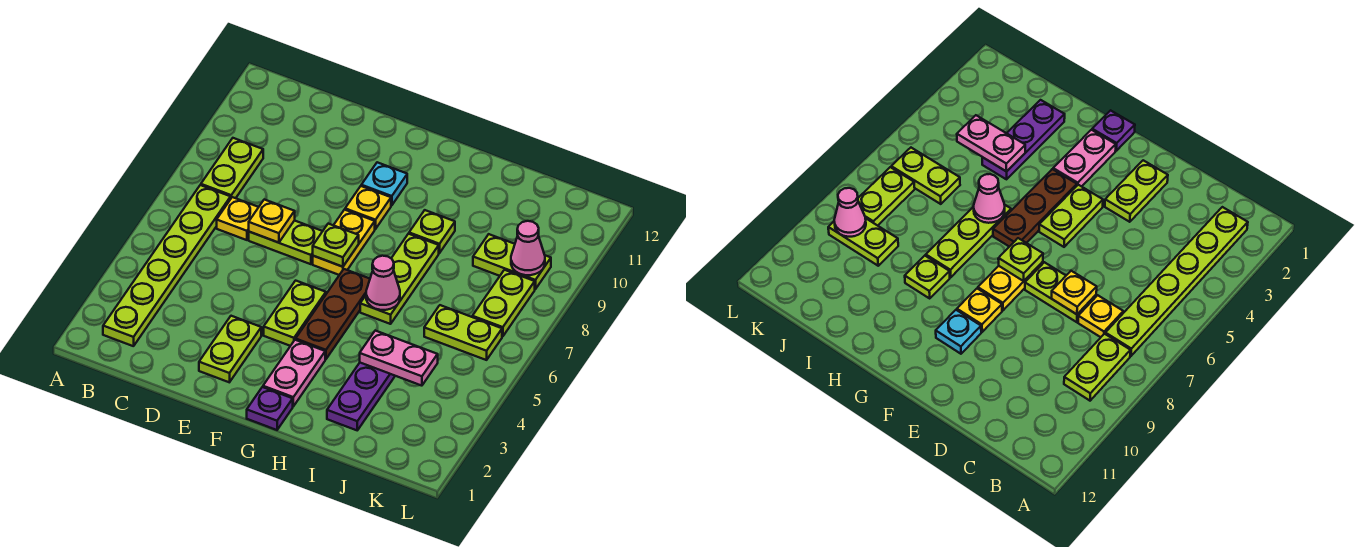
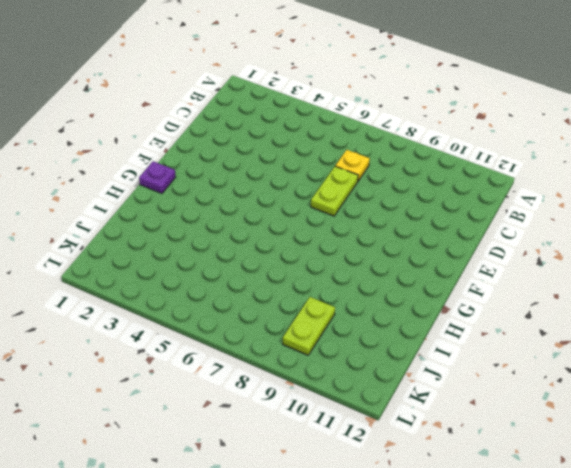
none -> lime 1x6 plate [103,185,231,346]
none -> lime 1x2 plate [201,138,263,198]
none -> lime 1x2 plate [199,316,261,382]

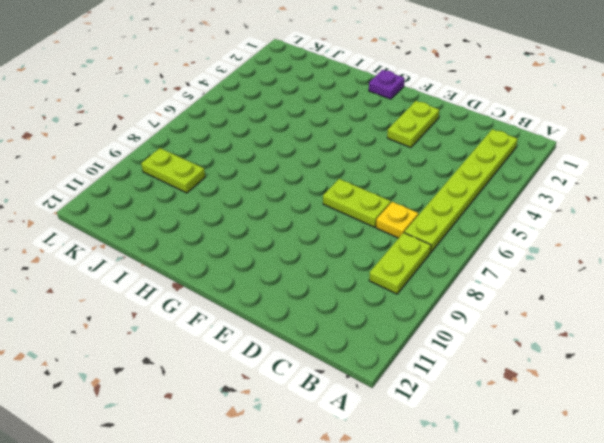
none -> lime 1x2 plate [264,281,326,346]
none -> yellow 1x2 plate [313,210,375,275]
none -> yellow 1x1 plate [345,186,391,229]

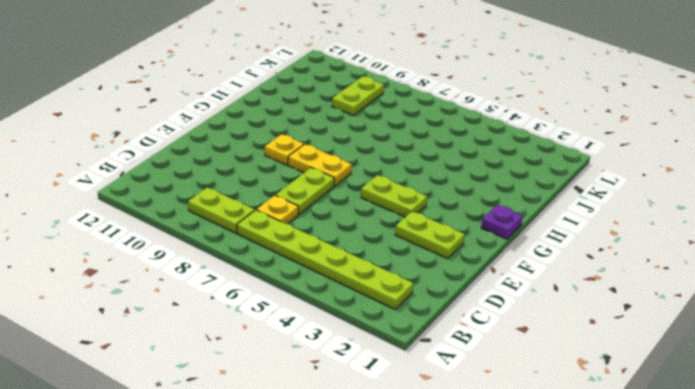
none -> cyan 1x1 plate [361,162,407,205]
none -> pink 1x2 plate [263,340,325,406]
none -> brown 1x3 plate [296,269,370,359]

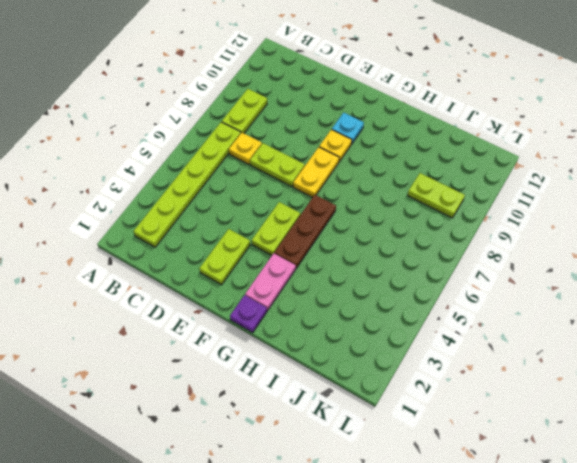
none -> lime 1x3 plate [360,234,439,324]
none -> lime 1x1 plate [409,210,455,253]
none -> purple 1x3 plate [327,363,395,430]

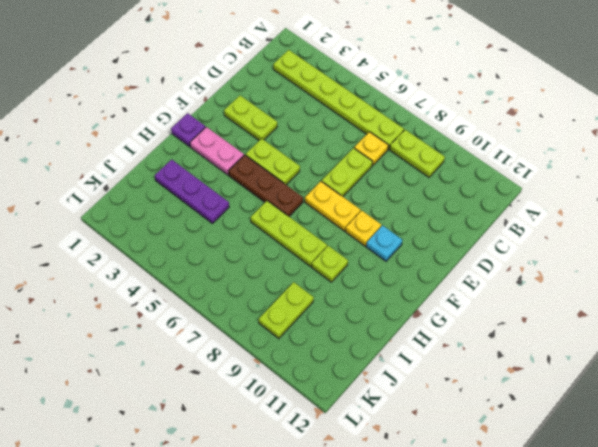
none -> lime 1x2 plate [424,305,502,360]
none -> lime 1x2 plate [472,270,535,337]
none -> yellow 1x1 plate [249,199,295,243]

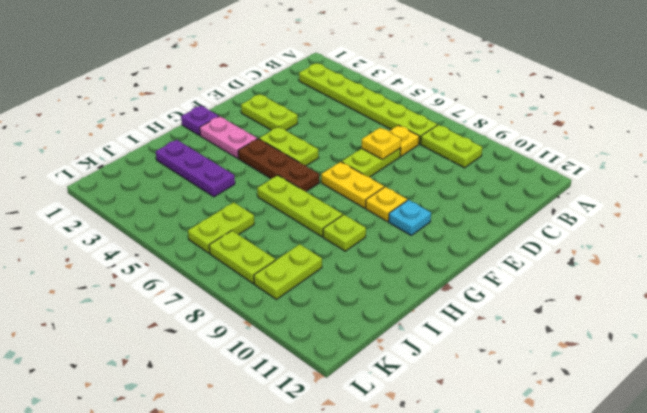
none -> lime 1x1 plate [313,223,359,267]
none -> pink 1x1 cone [366,256,400,310]
none -> pink 1x2 plate [360,330,438,386]

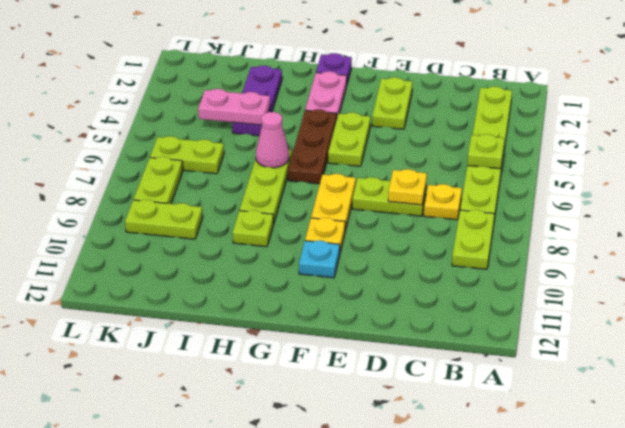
lime 1x1 plate [467,134,504,169] -> lime 1x1 plate moved to [313,223,359,267]
none -> pink 1x1 cone [511,221,545,275]

